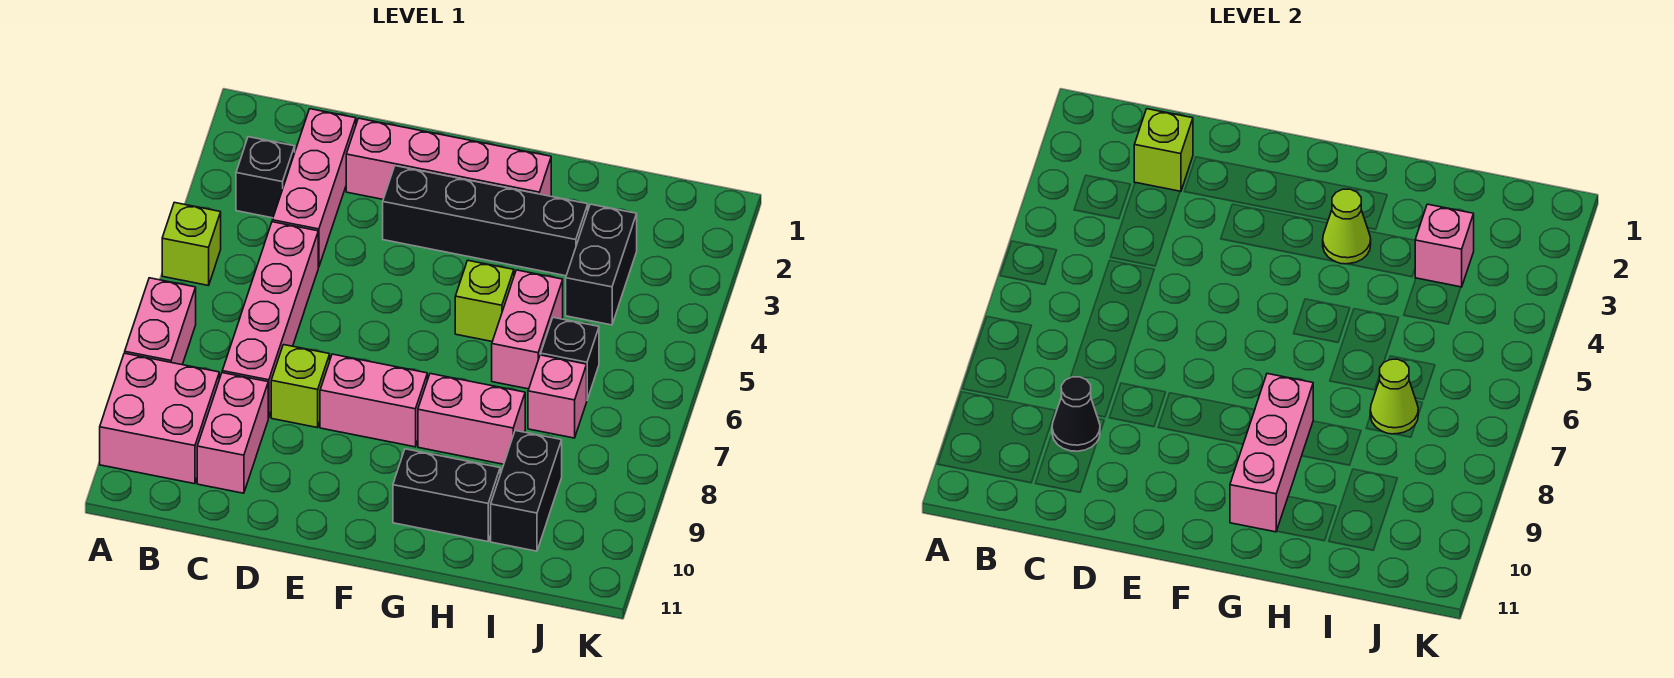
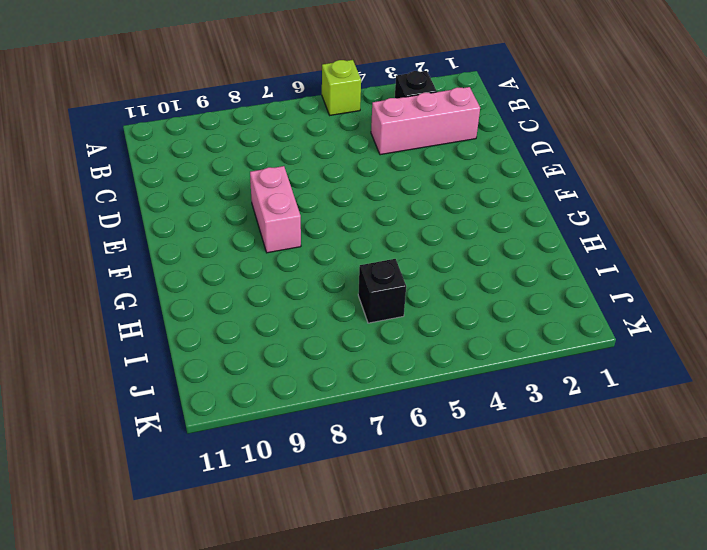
none -> pink 1x2 brick [125,278,196,365]
none -> pink 2x2 brick [100,353,219,484]
none -> pink 1x4 brick [222,222,318,418]

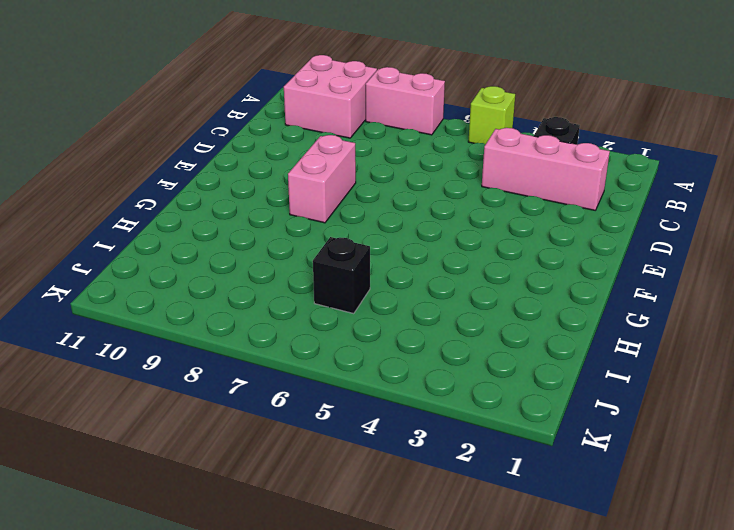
none -> pink 1x4 brick [222,222,318,418]
none -> pink 1x2 brick [197,373,268,493]
none -> pink 1x4 brick [346,118,551,199]

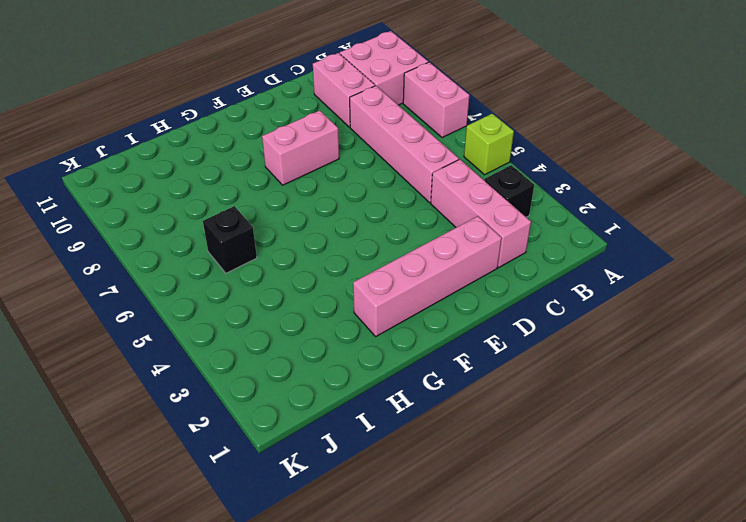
none -> lime 1x1 brick [271,345,330,428]
none -> black 1x4 brick [383,166,588,276]
none -> lime 1x1 brick [455,260,514,341]

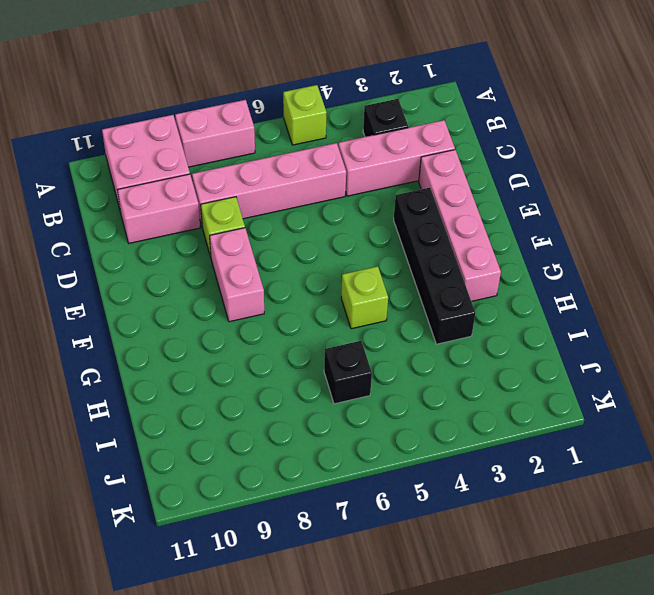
none -> pink 1x2 brick [418,374,525,464]
none -> black 1x2 brick [393,449,500,542]
none -> pink 1x2 brick [492,270,563,389]

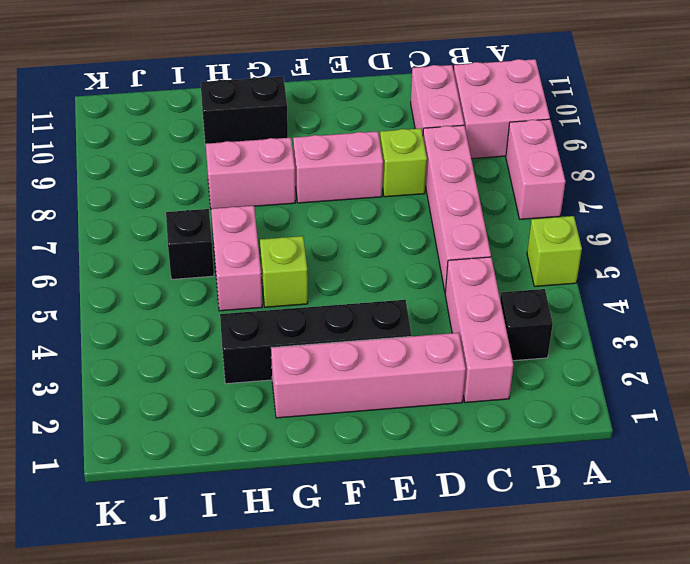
none -> black 1x2 brick [566,204,637,325]
none -> pink 1x1 brick [528,355,587,438]
none -> black 1x2 brick [491,431,562,551]

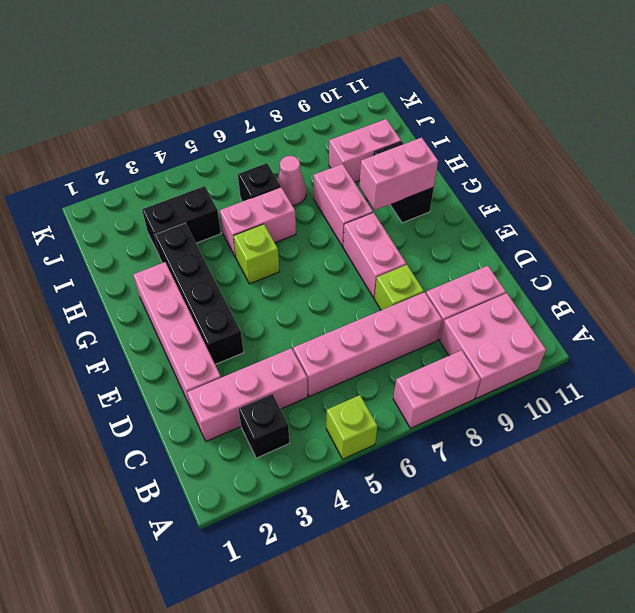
pink 1x2 brick [359,137,438,210] -> pink 1x3 brick [1230,374,1313,532]
pink 1x1 cone [278,156,306,205] -> pink 1x1 brick [528,355,587,438]
pink 1x2 brick [329,119,401,182] -> black 1x2 brick [491,431,562,551]
none -> lime 1x1 brick [1134,109,1193,192]
none -> black 1x1 cone [1052,377,1100,451]
none -> lime 1x1 cone [1323,189,1371,264]

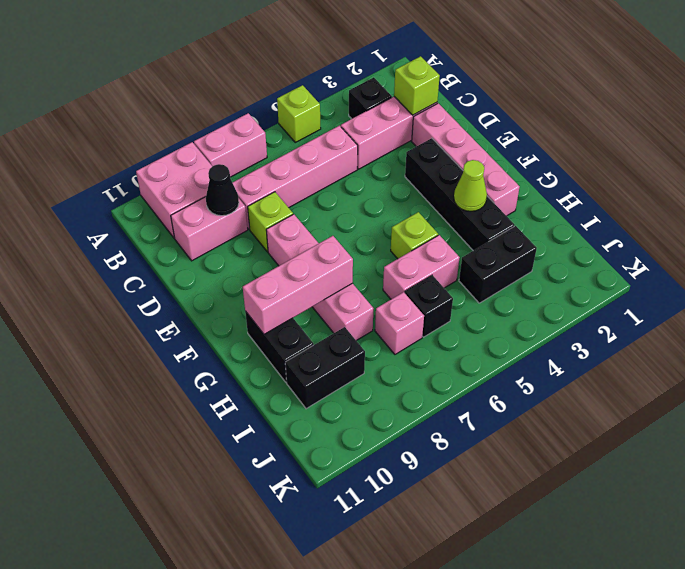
none -> pink 1x1 brick [1415,204,1474,287]
none -> lime 1x1 cone [1370,359,1418,434]

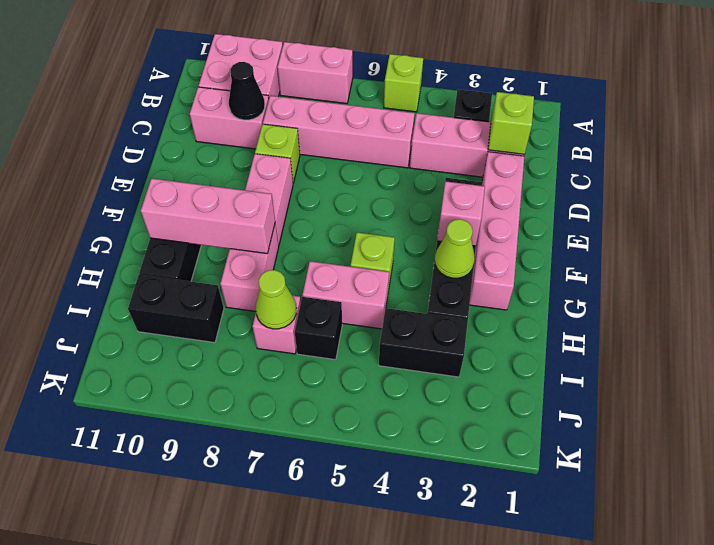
pink 1x1 brick [437,181,485,246] -> pink 1x1 brick moved to [1415,204,1474,287]

